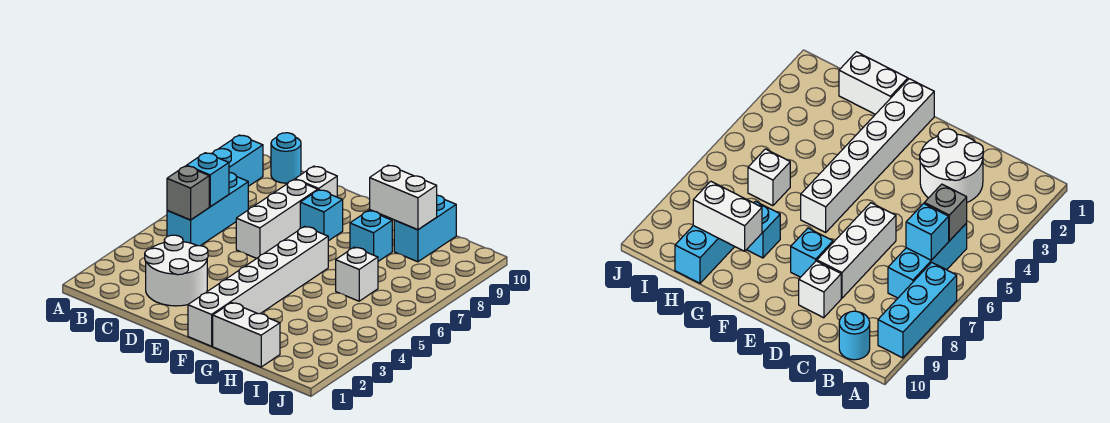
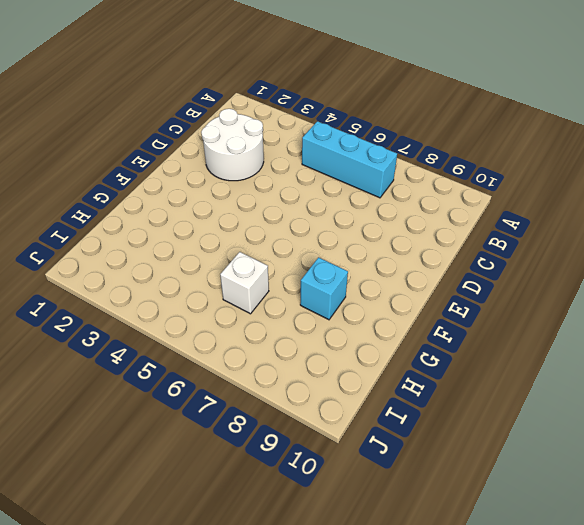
none -> cyan 1x3 brick [212,135,263,186]
none -> cyan 1x1 round brick [271,133,301,183]
none -> white 1x3 brick [236,179,318,258]

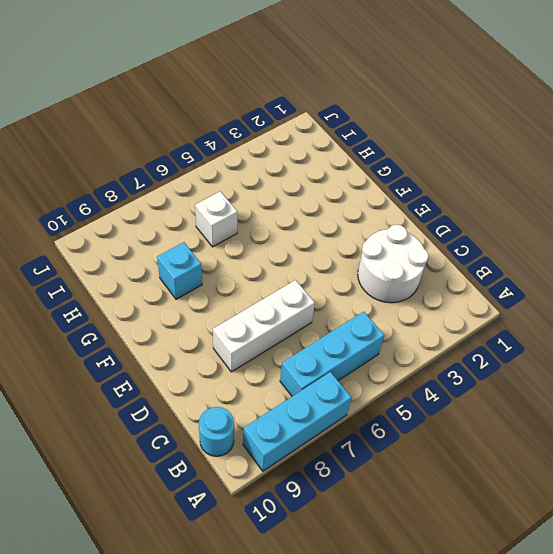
none -> white 1x1 brick [295,166,337,197]
none -> cyan 1x1 brick [300,190,343,241]
none -> white 1x6 brick [188,226,328,346]

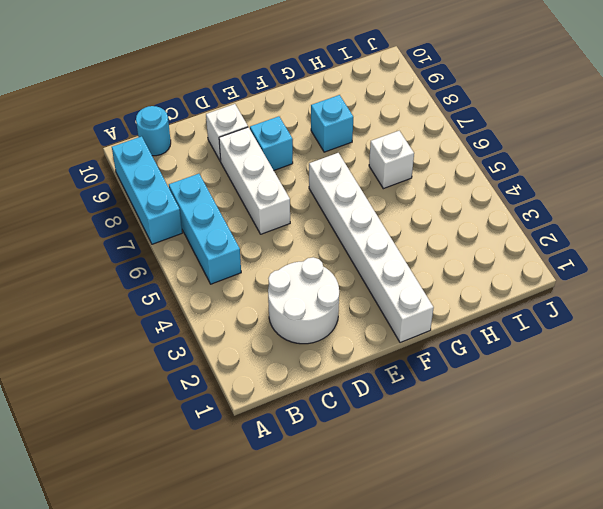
none -> white 1x2 brick [213,303,280,367]
none -> cyan 1x2 brick [394,195,456,262]
none -> grey 1x1 brick [167,166,209,220]

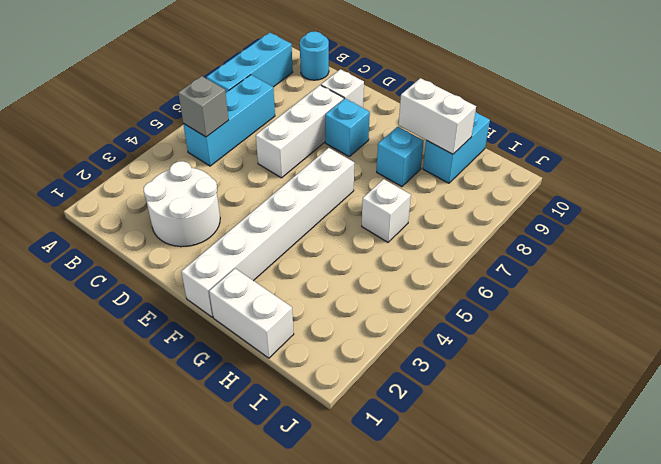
none -> cyan 1x1 brick [187,153,229,207]

